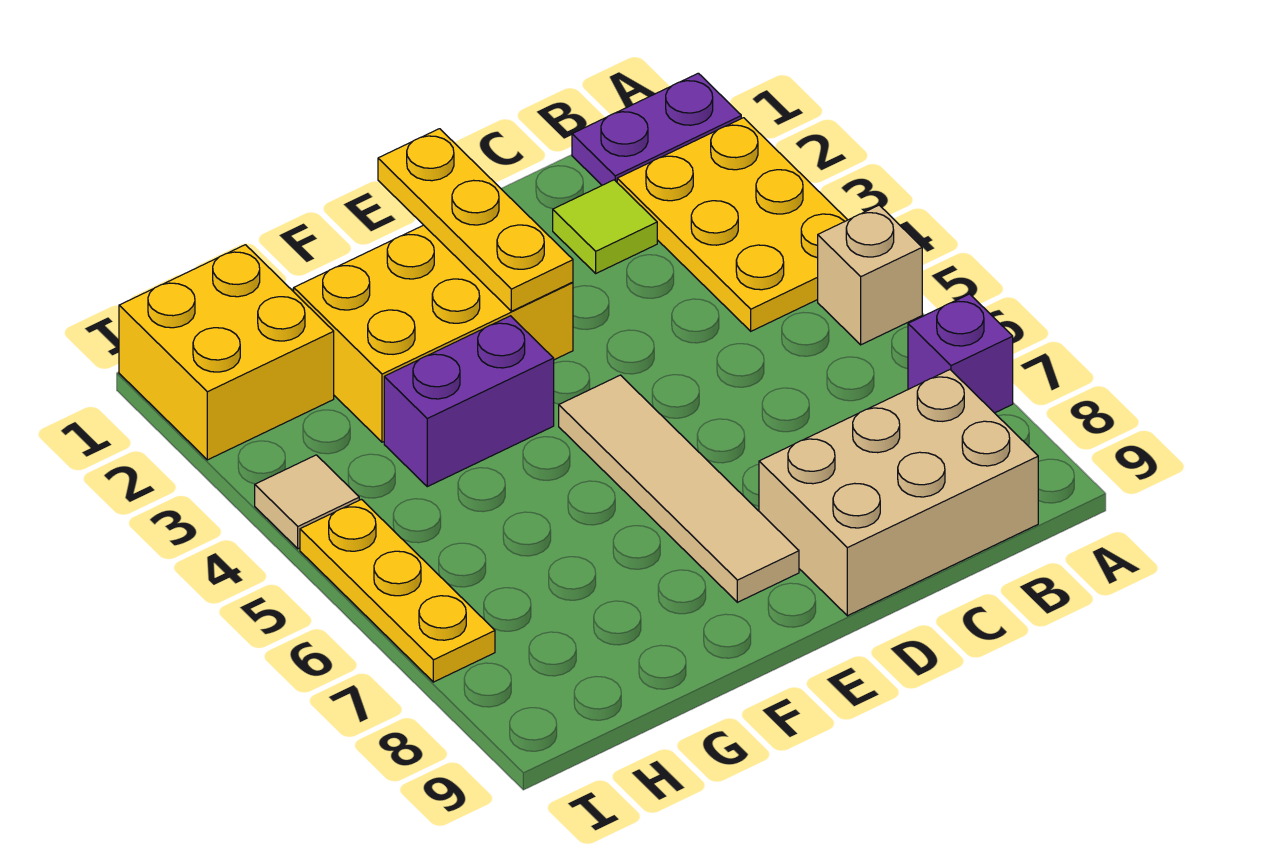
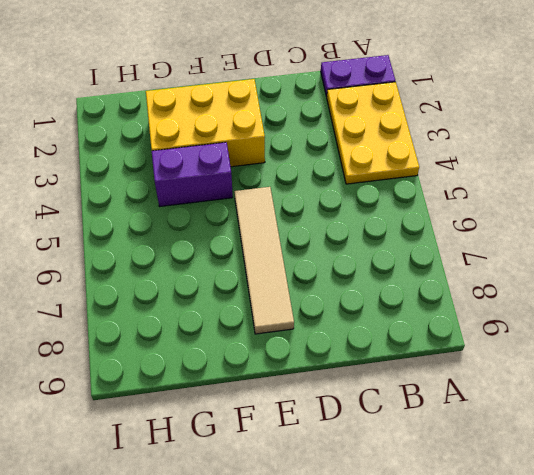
none -> tan 1x1 brick [818,205,922,345]
none -> purple 1x1 brick [908,294,1013,413]
none -> tan 2x3 brick [759,370,1038,616]

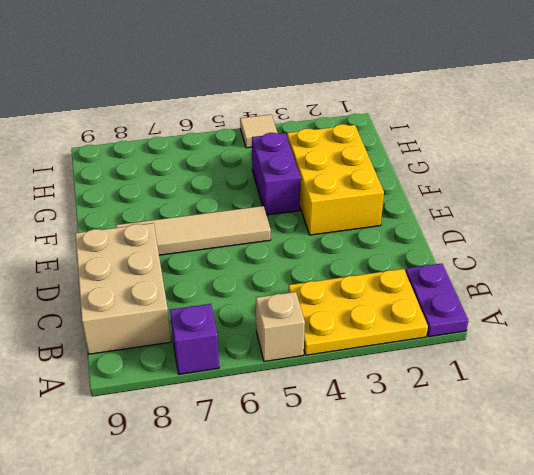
none -> lime 1x1 tile [553,180,657,273]
none -> yellow 2x2 brick [119,245,334,460]
none -> yellow 1x3 plate [300,499,495,682]

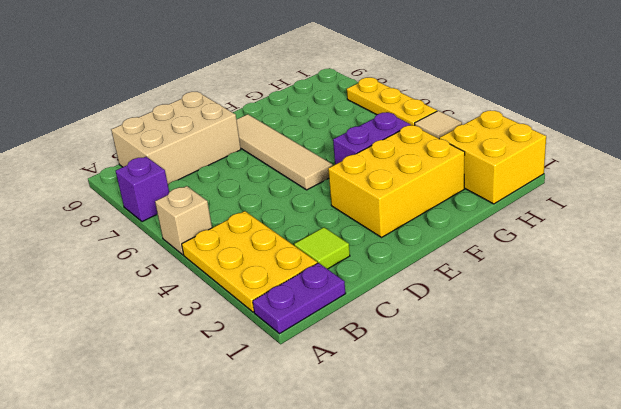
none -> yellow 1x3 plate [378,129,573,311]

